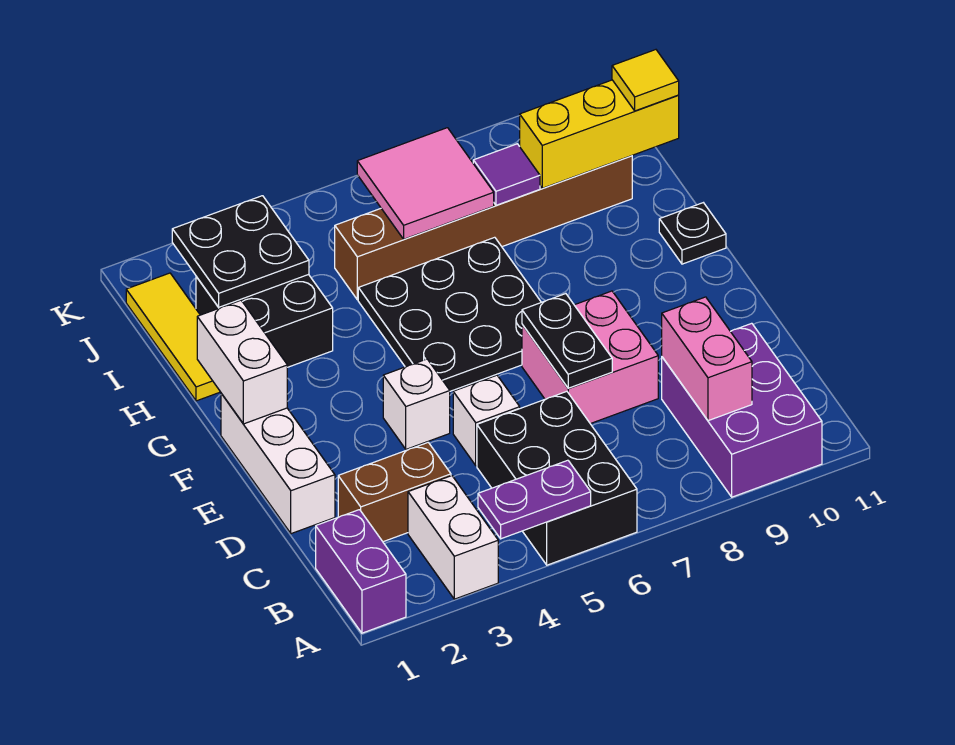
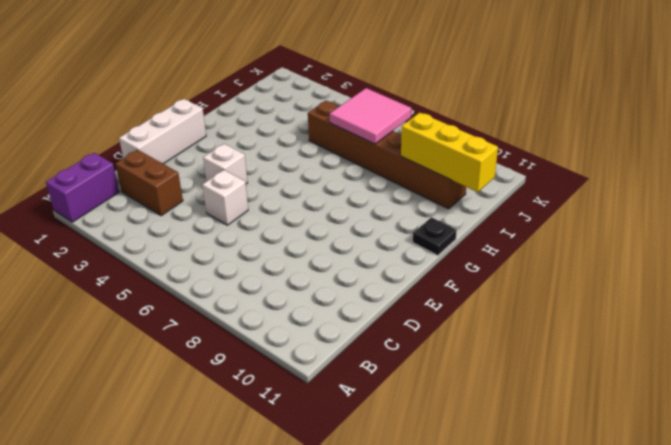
none -> white 1x2 brick [408,476,498,599]
none -> black 2x3 brick [477,391,637,565]
none -> purple 2x3 brick [662,323,822,497]

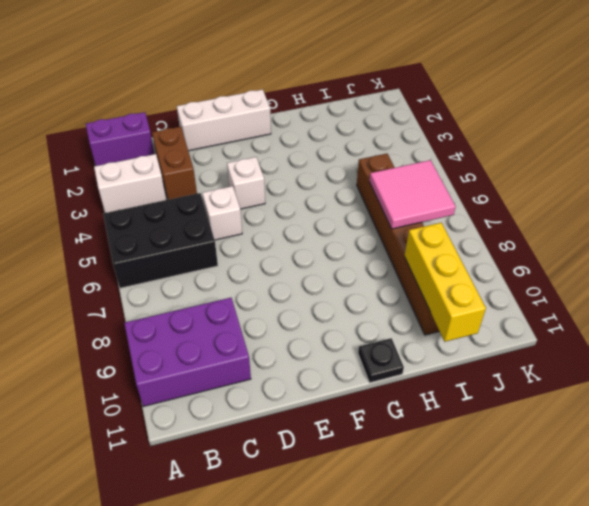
none -> pink 2x2 brick [522,291,658,424]
none -> black 3x3 plate [358,237,541,391]
none -> yellow 1x3 tile [126,273,220,401]

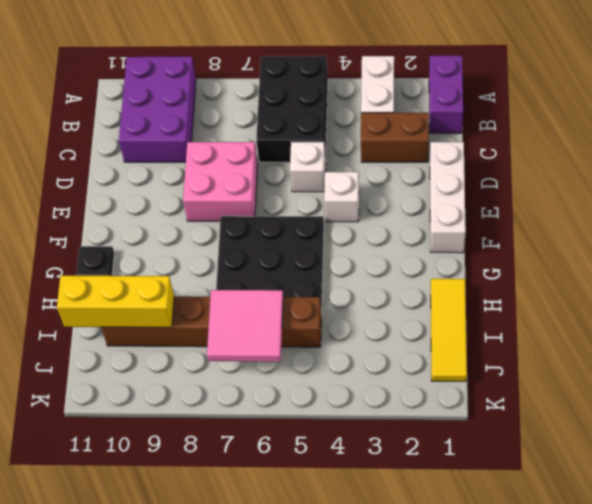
none -> black 2x2 brick [196,274,333,367]
none -> purple 1x2 plate [478,460,591,539]
none -> pink 1x2 brick [662,297,752,421]

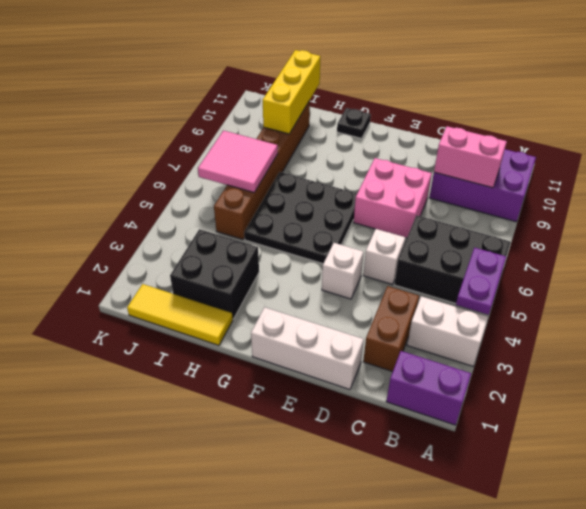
none -> black 1x2 plate [522,294,612,388]
none -> white 1x2 brick [197,300,287,424]
none -> black 2x2 plate [172,196,309,307]

